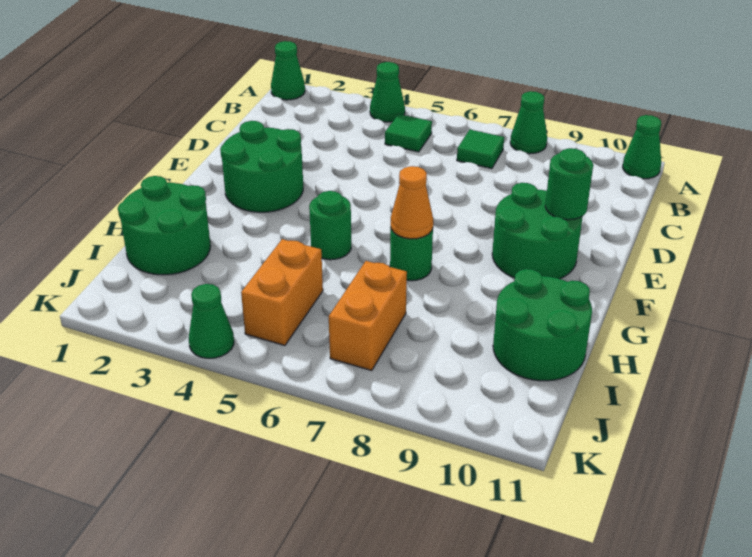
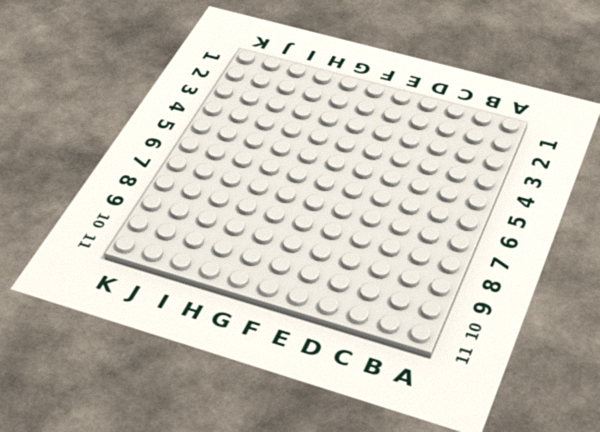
none -> green 1x1 cone [271,41,305,100]
none -> green 1x1 cone [370,62,405,122]
none -> green 1x1 cone [510,91,547,154]

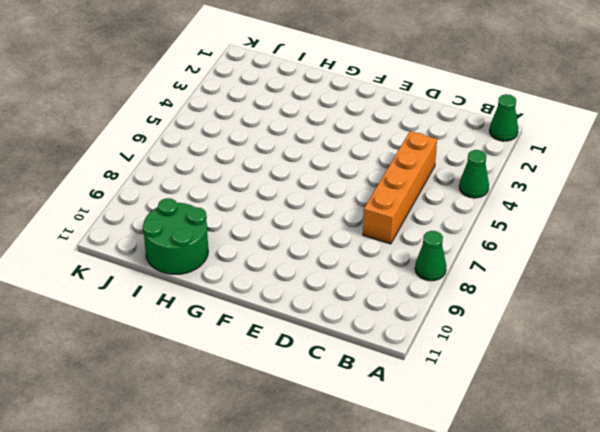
orange 1x4 brick [363,131,437,244] -> none
none -> green 1x1 cone [623,115,661,179]
none -> green 1x1 tile [385,114,432,152]
none -> green 1x1 tile [457,130,504,169]

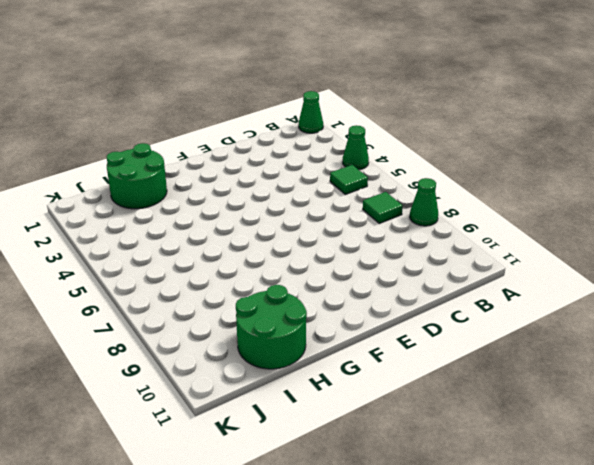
none -> green 1x1 cone [623,115,661,179]
none -> green 2x2 round brick [220,121,303,212]
none -> green 2x2 round brick [492,183,582,279]

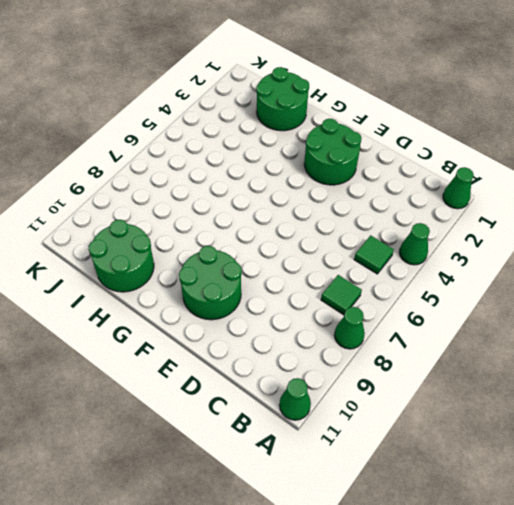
none -> green 1x1 round brick [309,191,351,260]
none -> green 1x1 round brick [390,227,433,281]
none -> orange 1x2 brick [241,239,323,345]

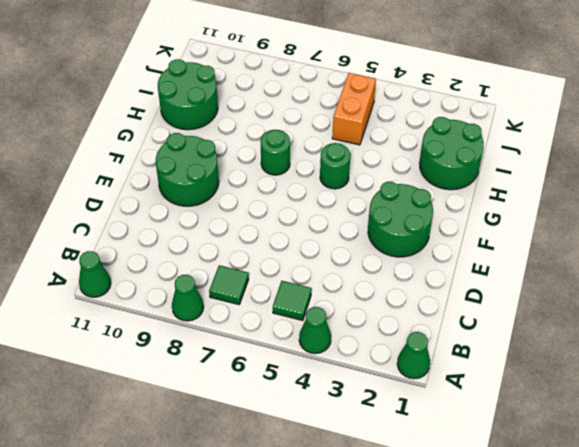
none -> orange 1x2 brick [329,261,407,371]
none -> green 1x1 cone [189,284,234,358]
none -> green 1x1 round brick [545,148,593,220]

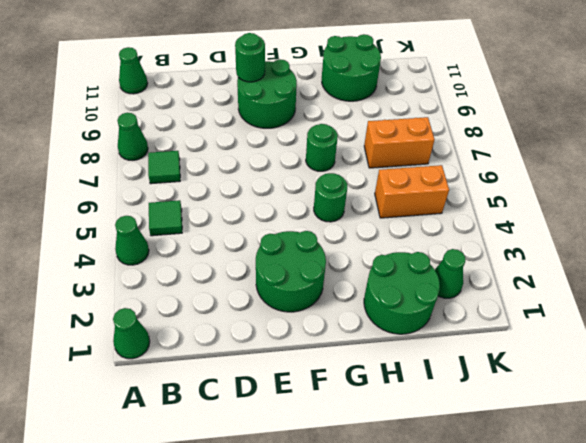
green 1x1 cone [435,249,465,298] -> green 1x1 cone moved to [189,284,234,358]
none -> orange 1x1 cone [391,166,433,239]

